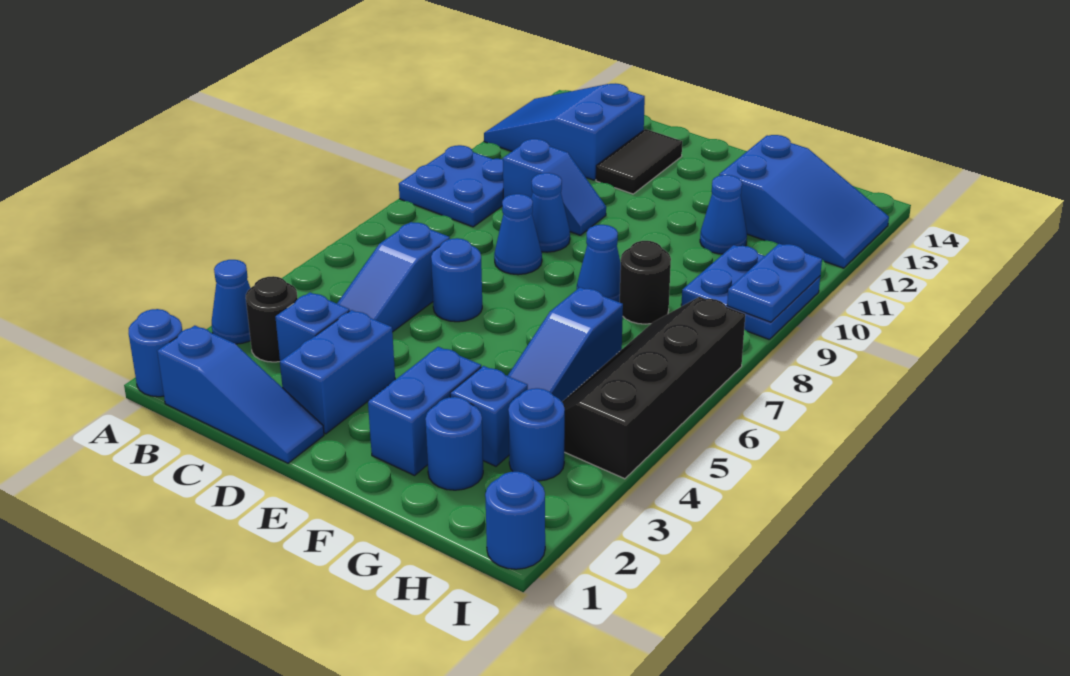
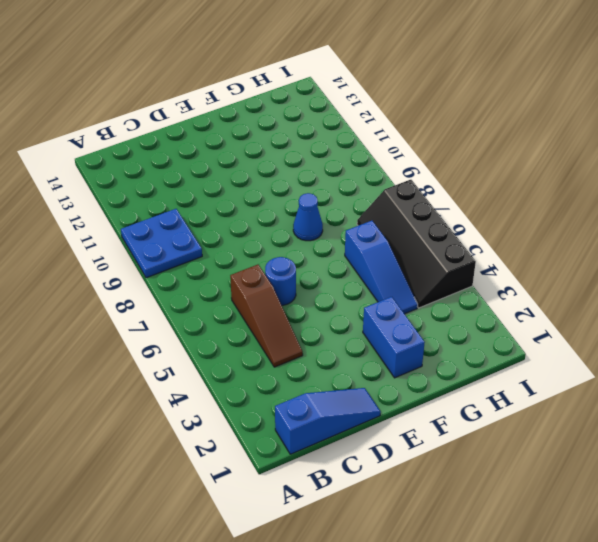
brown 1x3 slope [230,265,303,367] -> blue 1x3 slope [337,222,450,332]
none -> blue 1x1 round brick [129,309,182,397]
none -> blue 1x1 cone [212,260,251,344]
none -> blue 2x3 slope [484,83,645,180]

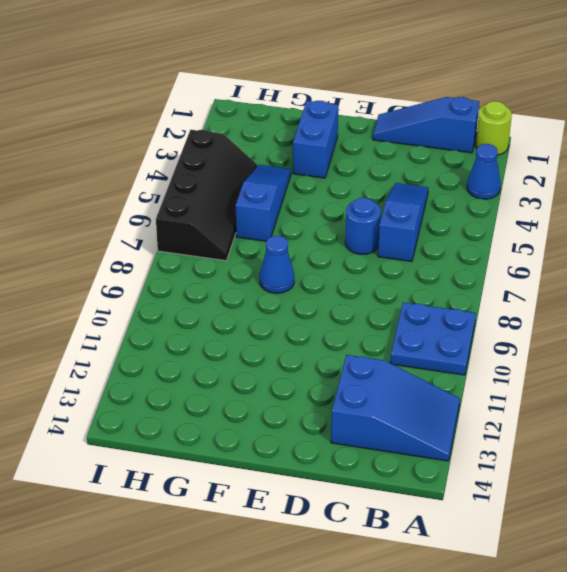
lime 1x1 round brick [476,101,512,155] -> blue 1x1 round brick [129,309,182,397]
none -> black 1x1 round brick [246,276,298,362]
none -> blue 1x1 brick [275,293,350,361]
none -> blue 1x2 slope [503,139,606,235]

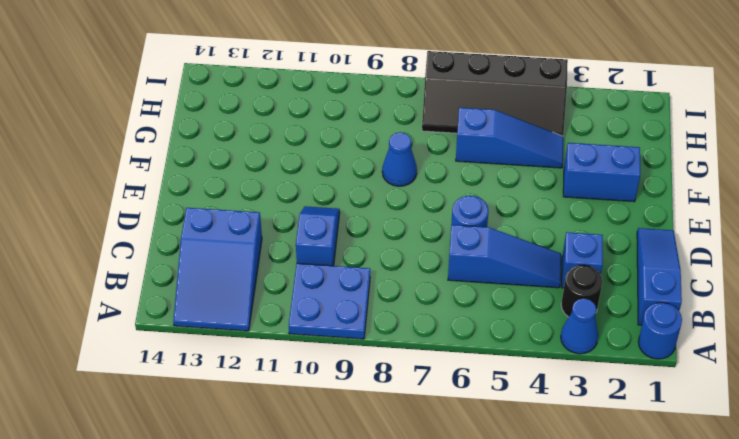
none -> blue 1x2 brick [280,310,395,434]
none -> blue 1x1 cone [494,194,542,275]
none -> blue 1x1 cone [531,173,570,252]

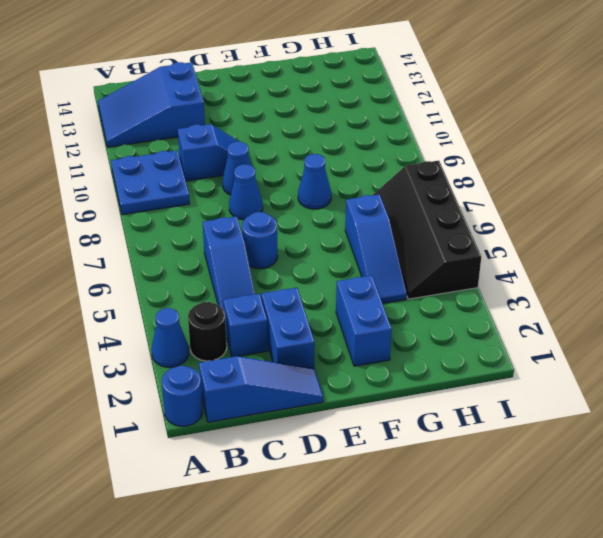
none -> black 1x2 tile [596,129,682,194]
none -> blue 1x1 round brick [425,397,483,490]
none -> blue 1x1 brick [450,366,528,466]

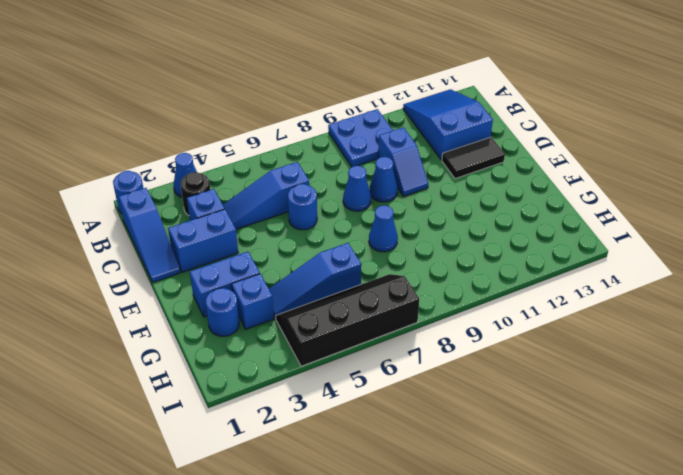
none -> black 1x1 round brick [620,241,671,324]
none -> blue 1x1 cone [700,175,747,254]
none -> blue 2x3 slope [719,135,889,268]

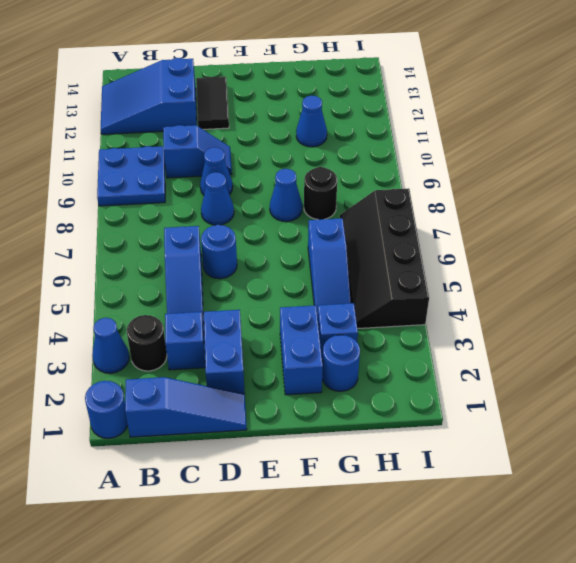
none -> blue 2x3 slope [719,135,889,268]
none -> blue 1x1 round brick [508,388,565,481]
none -> blue 2x2 plate [681,245,820,340]

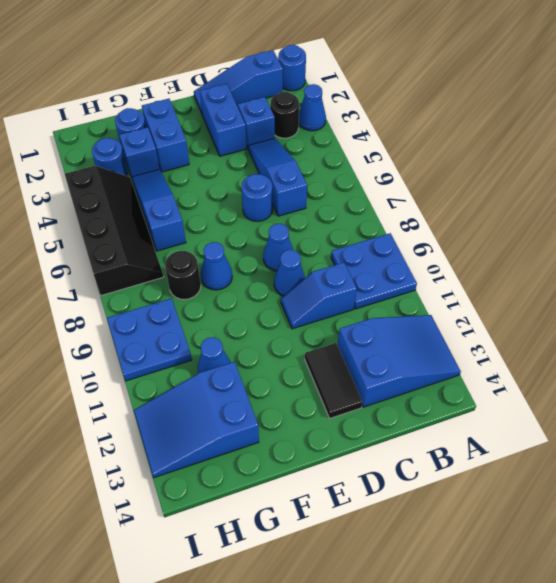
none -> blue 1x1 round brick [485,472,545,569]
none -> blue 1x2 plate [727,244,822,322]

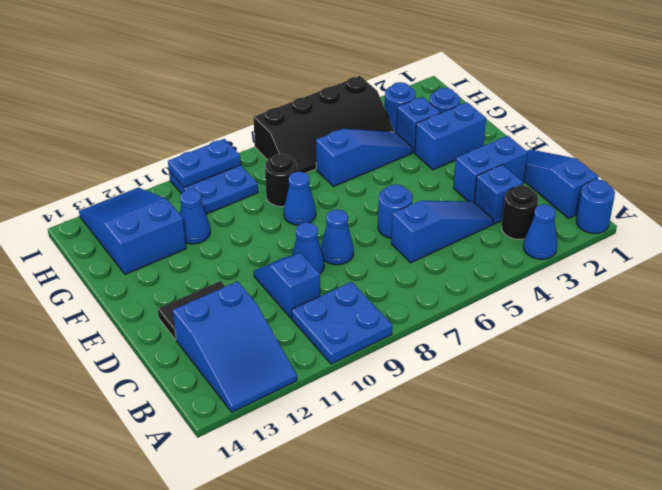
none -> blue 1x1 round brick [485,472,545,569]

